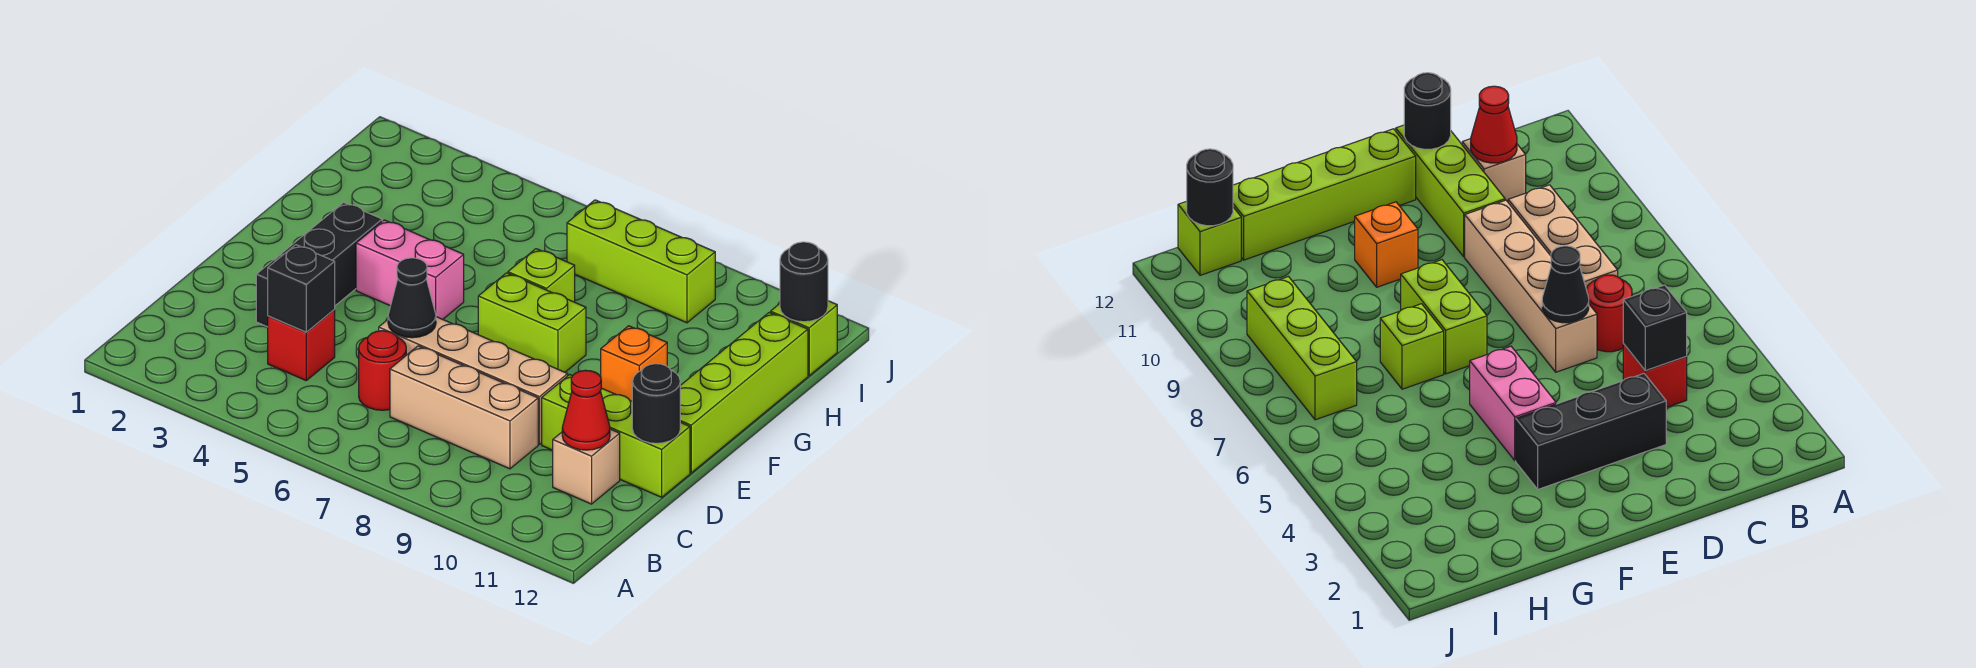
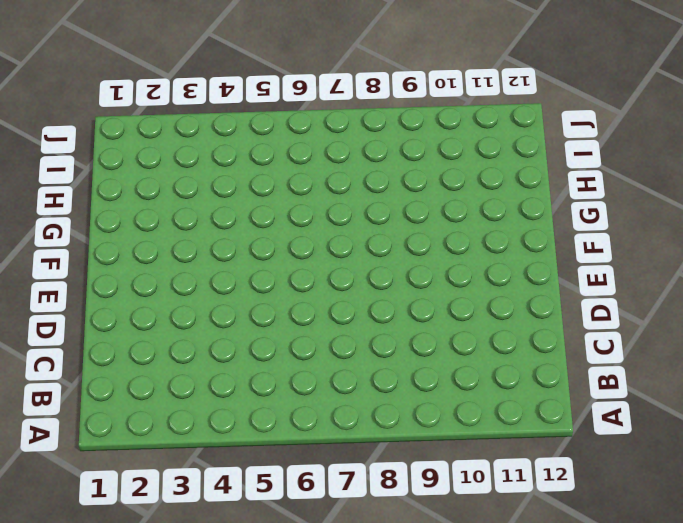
none -> red 1x1 brick [268,310,335,380]
none -> red 1x1 round brick [359,331,406,410]
none -> tan 1x3 brick [390,346,538,469]

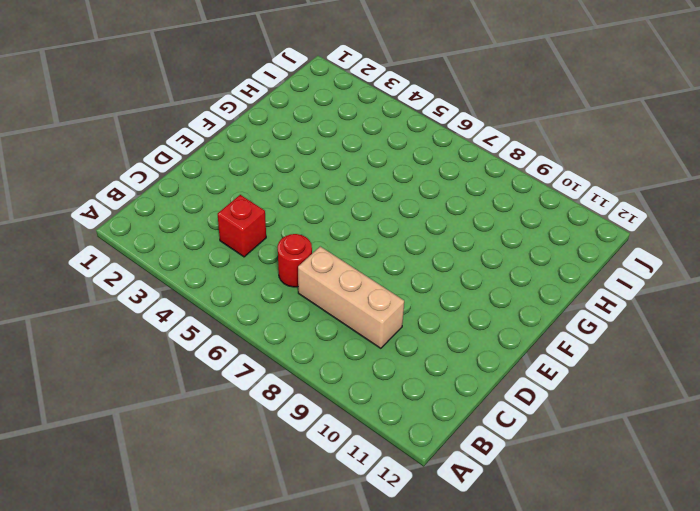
none -> tan 1x1 brick [553,429,620,504]
none -> black 1x3 brick [256,202,382,327]
none -> tan 1x4 brick [379,317,568,444]

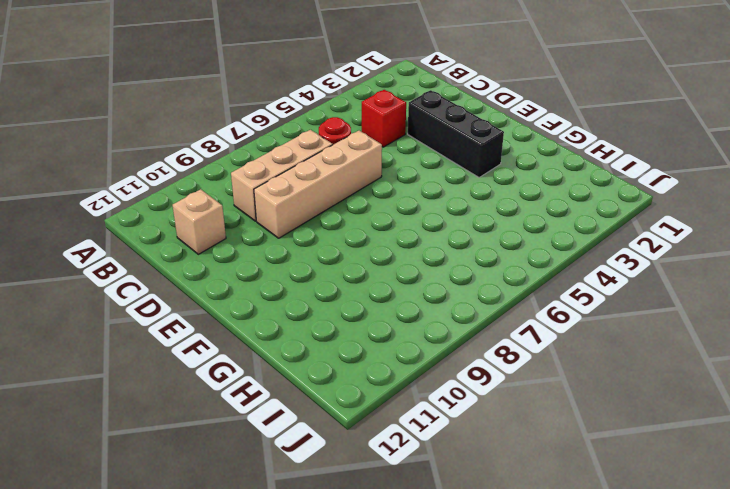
none -> lime 1x3 brick [542,375,690,497]
none -> lime 1x4 brick [680,312,808,473]
none -> pink 1x2 brick [356,220,464,319]

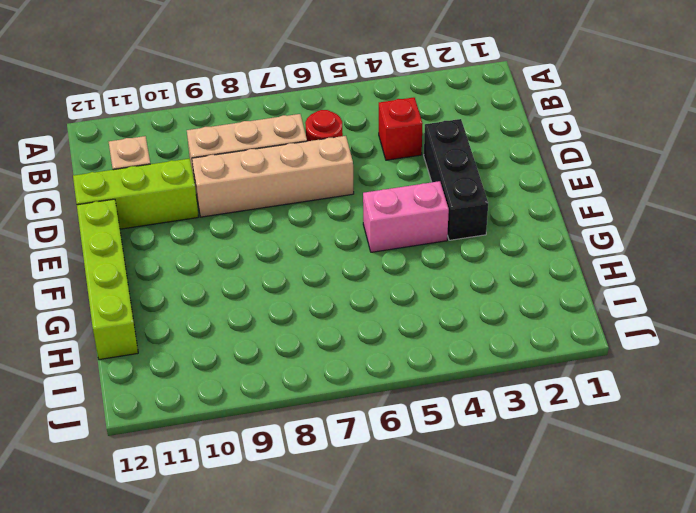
none -> lime 1x2 brick [478,273,586,372]
none -> orange 1x1 brick [601,326,667,401]
none -> lime 1x1 brick [508,249,575,302]

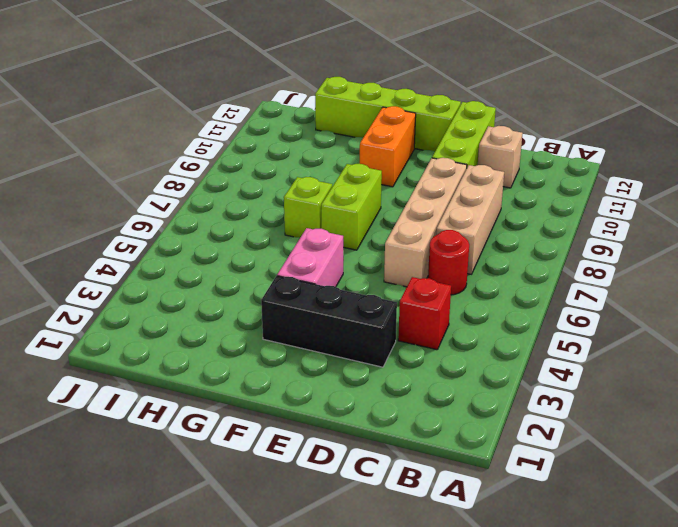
orange 1x2 brick [360,106,416,187] -> orange 1x1 brick [601,326,667,401]
none -> lime 1x3 brick [567,200,715,323]
none -> lime 1x1 brick [771,301,837,375]
none -> black 1x1 brick [268,245,335,332]

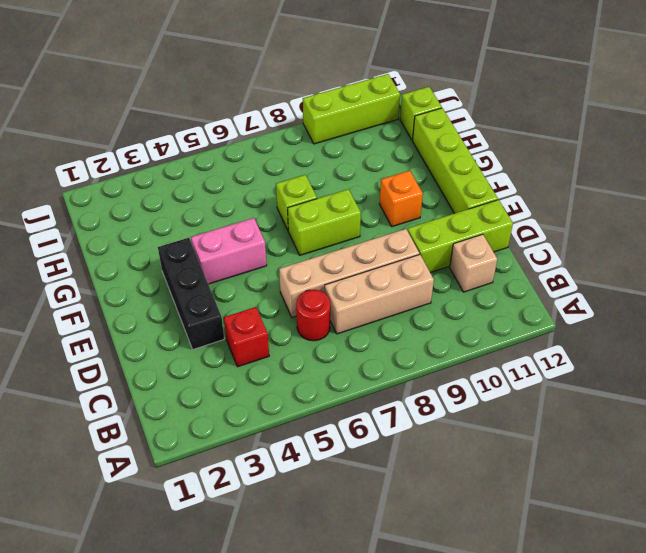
lime 1x3 brick [303,74,400,144] -> lime 1x3 brick moved to [567,200,715,323]
none -> black 1x1 brick [268,245,335,332]
none -> red 1x1 cone [562,370,610,450]
none -> black 1x1 cone [388,258,436,338]

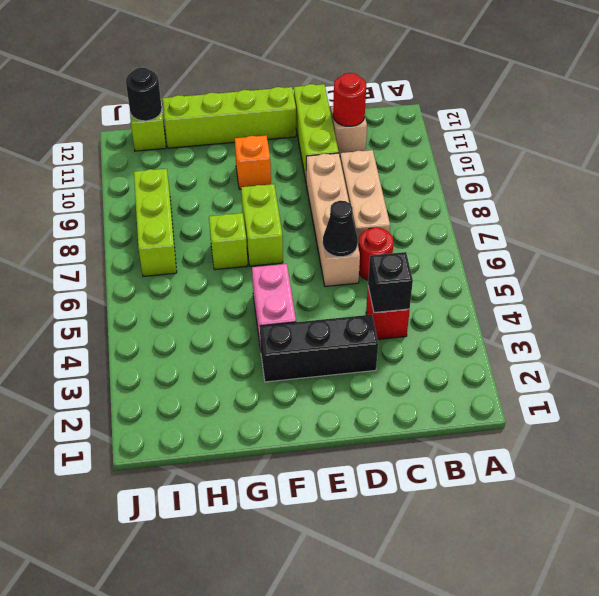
red 1x1 round brick [333,73,366,126] -> red 1x1 cone [562,370,610,450]
none -> black 1x1 round brick [632,364,680,443]

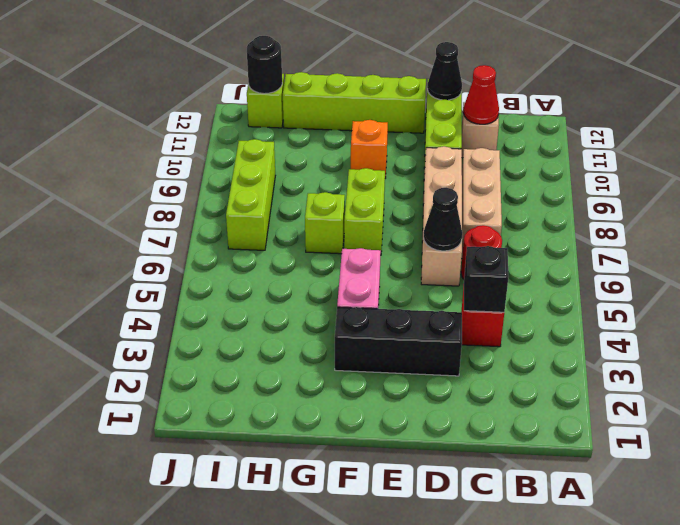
black 1x1 cone [427,42,462,100] -> black 1x1 round brick [632,364,680,443]

